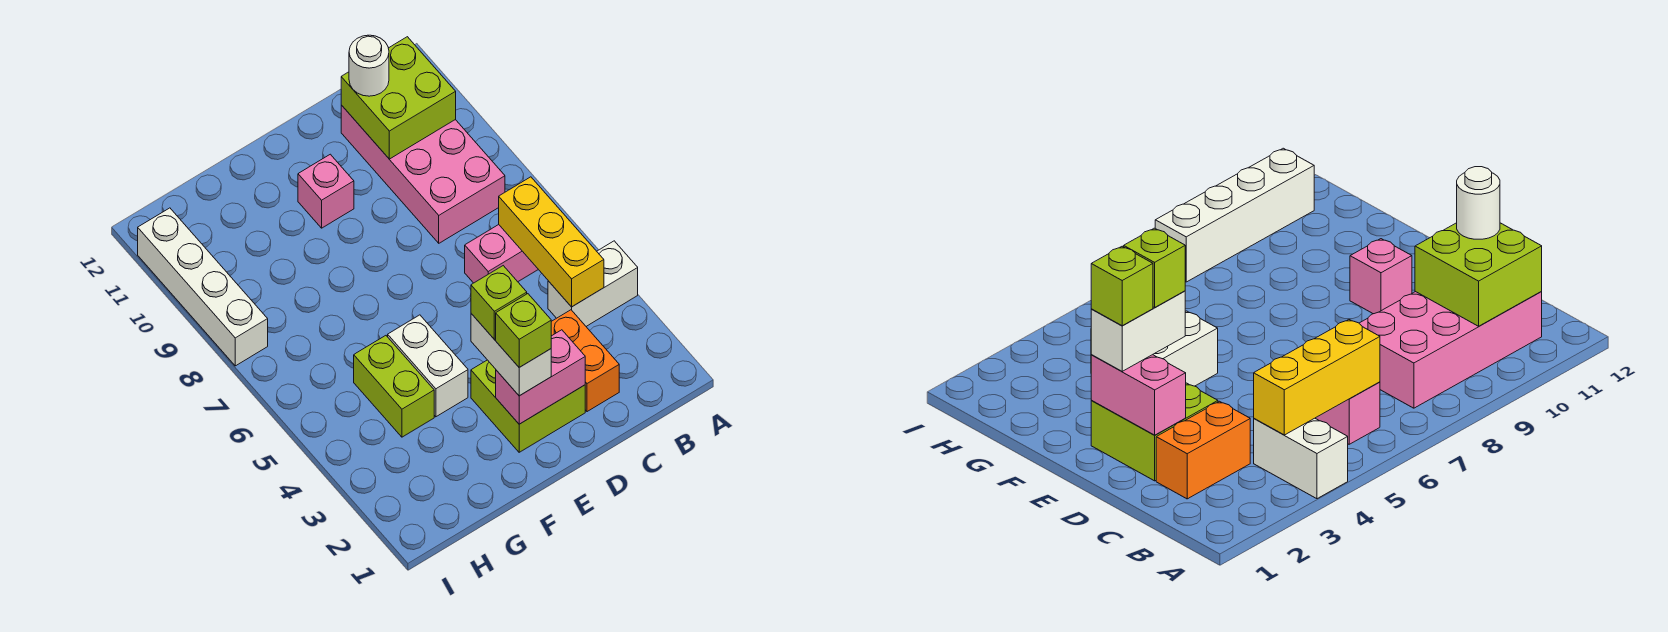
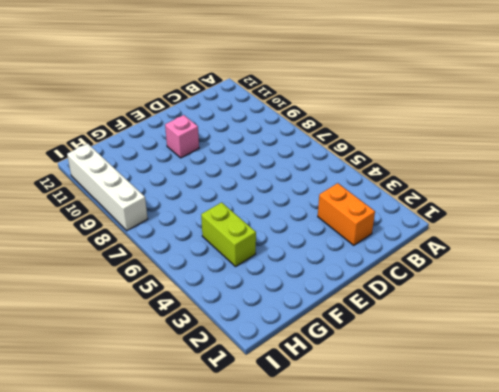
none -> white 1x2 brick [548,241,638,326]
none -> pink 1x2 brick [465,225,538,283]
none -> pink 2x4 brick [341,105,505,243]

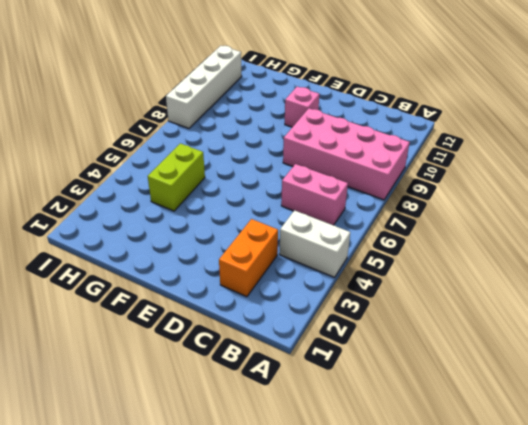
pink 2x4 brick [283,108,410,200] -> pink 2x4 brick turned to [341,105,505,243]
none -> lime 2x2 brick [471,360,585,452]
none -> white 1x2 brick [388,315,468,417]
none -> yellow 1x3 brick [499,177,604,307]

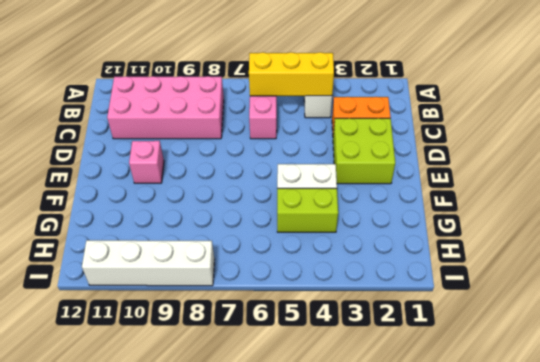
none -> lime 2x2 brick [341,37,456,159]
none -> pink 1x2 brick [496,330,585,424]
none -> white 1x1 round brick [349,35,389,96]

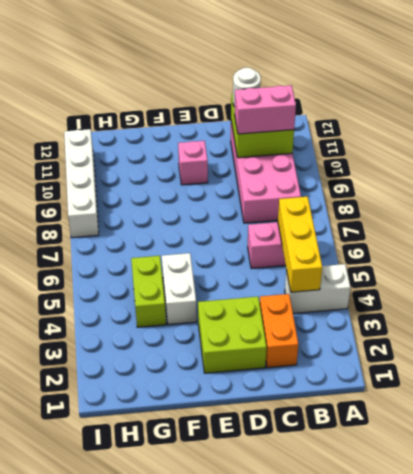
pink 1x2 brick [235,85,296,134] -> pink 1x2 brick moved to [496,330,585,424]
none -> white 1x2 brick [471,314,551,396]
none -> lime 1x1 brick [496,294,551,367]
none -> lime 1x1 brick [471,266,527,339]

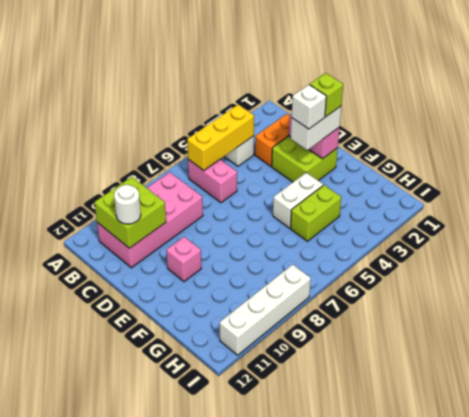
white 1x1 brick [292,85,326,129] -> lime 1x1 brick [471,266,527,339]

